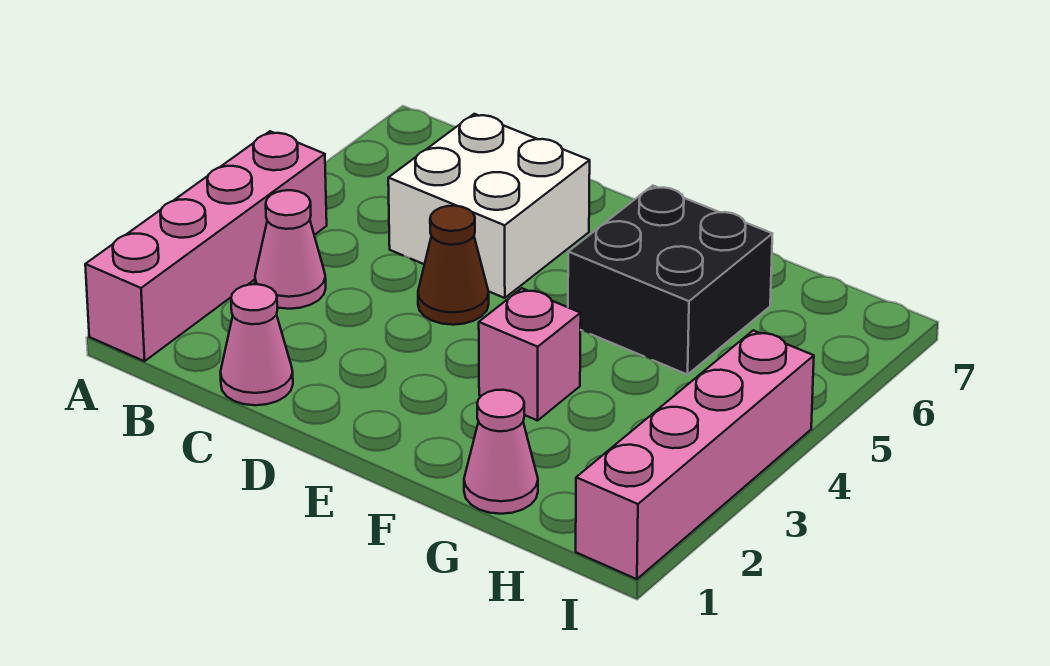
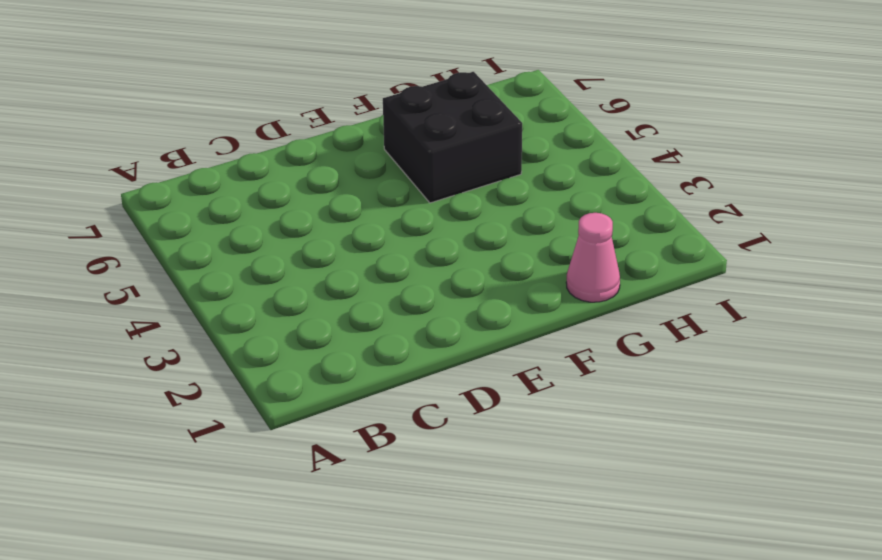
none -> pink 1x4 brick [85,131,327,361]
none -> pink 1x1 cone [255,190,326,309]

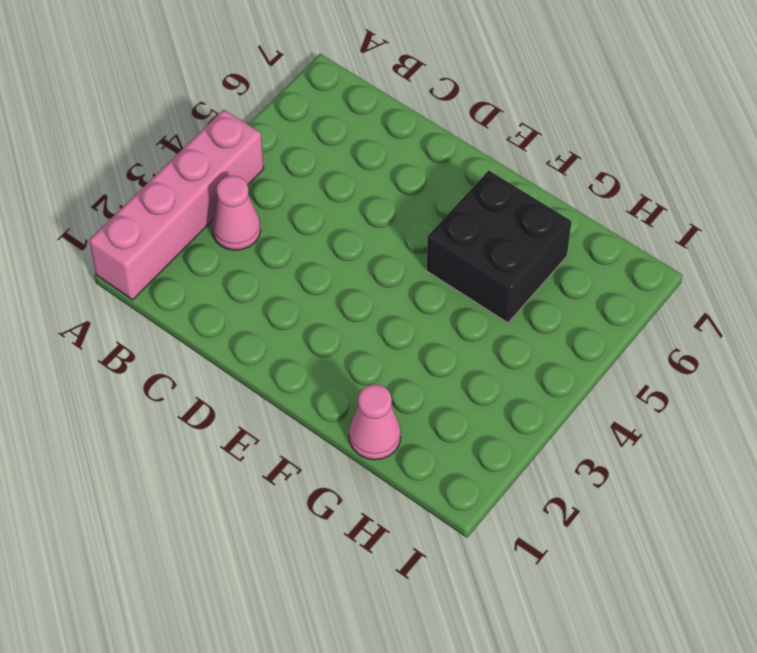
none -> pink 1x1 cone [220,284,293,405]
none -> white 2x2 brick [388,114,590,298]

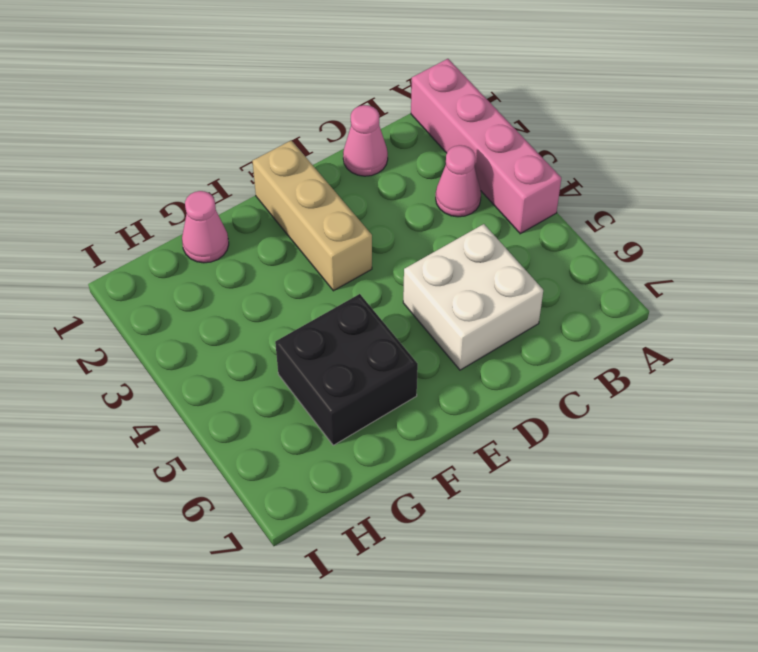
tan 1x3 brick [252,140,372,291] -> none
none -> brown 1x1 cone [418,206,489,325]
none -> pink 1x1 brick [479,288,581,420]

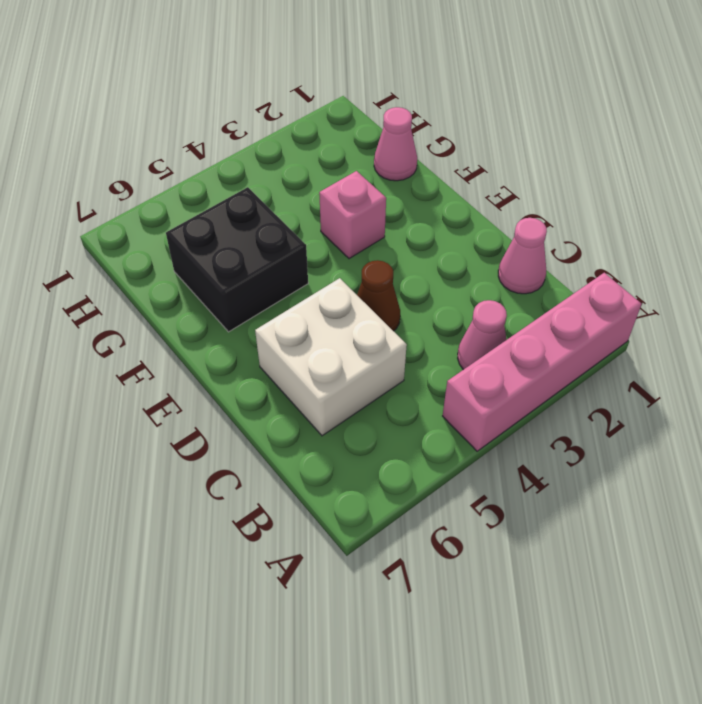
none -> pink 1x4 brick [576,330,814,579]

